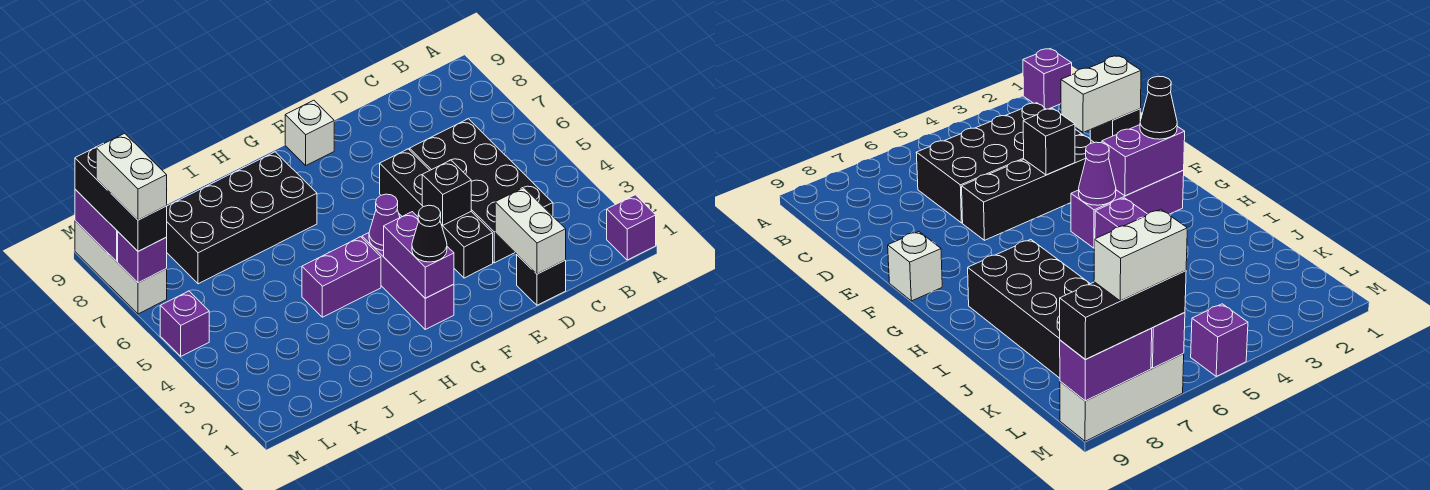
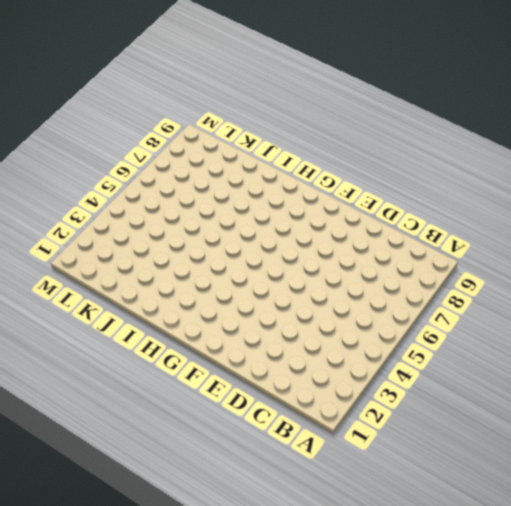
none -> purple 1x1 brick [607,195,656,260]
none -> black 2x4 brick [410,119,553,263]
none -> black 1x1 brick [517,255,566,305]

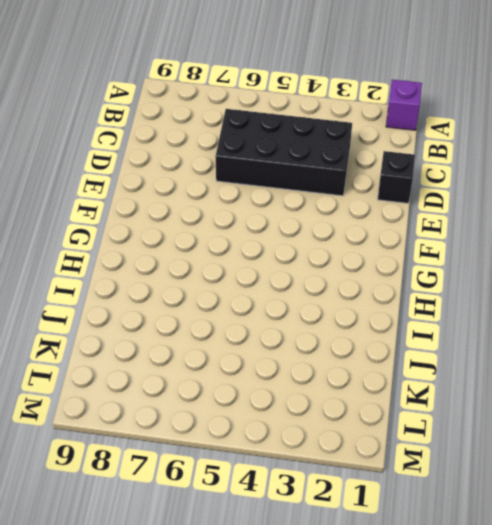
none -> black 1x4 brick [380,149,493,278]
none -> white 1x1 brick [285,100,334,165]
none -> purple 1x3 brick [362,233,454,329]

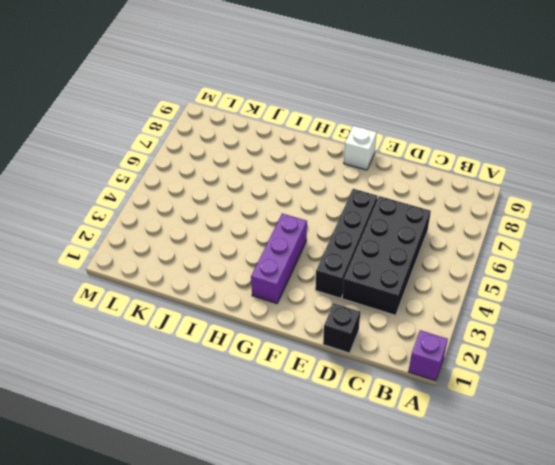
none -> purple 1x2 brick [302,237,381,317]
none -> black 2x4 brick [166,152,317,284]
none -> purple 1x1 brick [160,291,209,356]

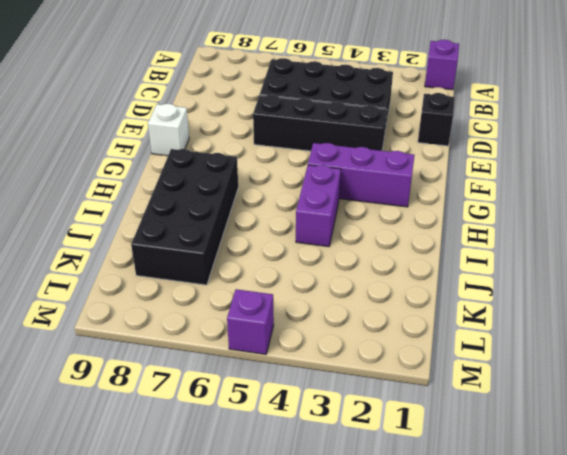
none -> white 1x3 brick [75,221,167,314]
none -> white 1x2 brick [495,187,566,274]
none -> black 1x1 brick [422,160,471,225]

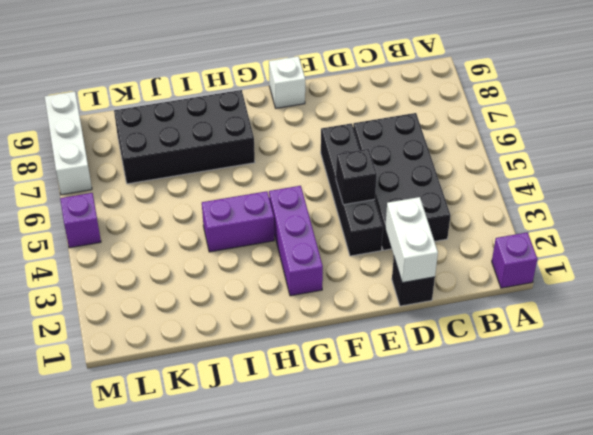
none -> purple 1x2 brick [384,212,454,298]
none -> purple 1x1 cone [369,194,400,251]
none -> purple 1x1 brick [118,232,167,283]

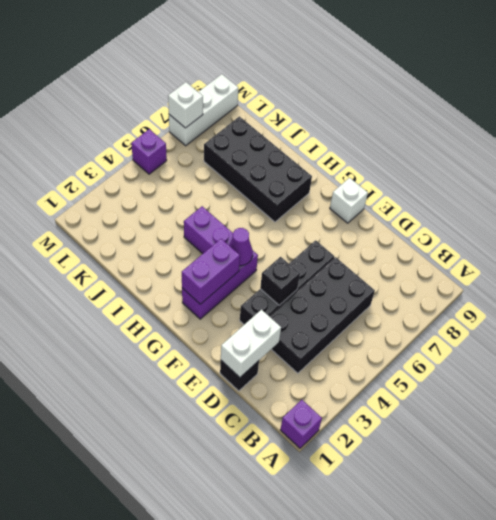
white 1x1 brick [168,82,203,128] -> purple 1x1 brick [118,232,167,283]
none -> purple 1x2 brick [75,189,118,261]
none -> black 1x1 cone [412,205,447,262]
none -> black 1x3 brick [75,143,167,251]

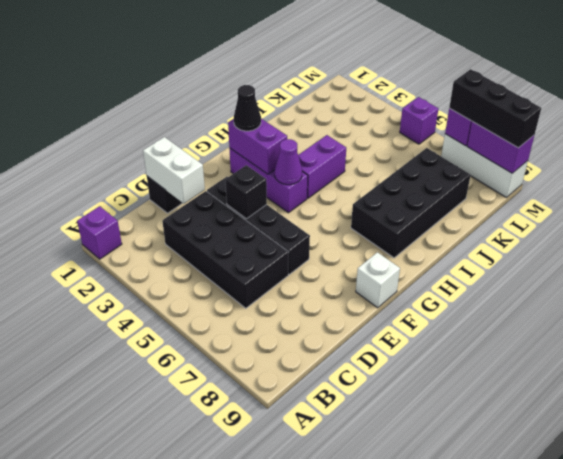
none -> white 1x2 brick [96,133,167,220]

